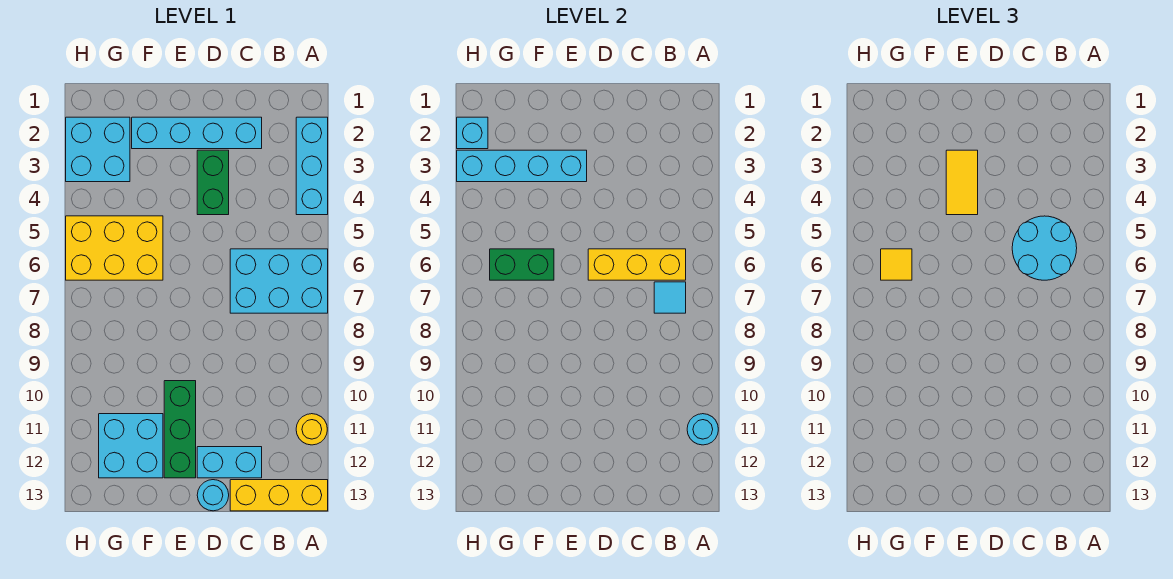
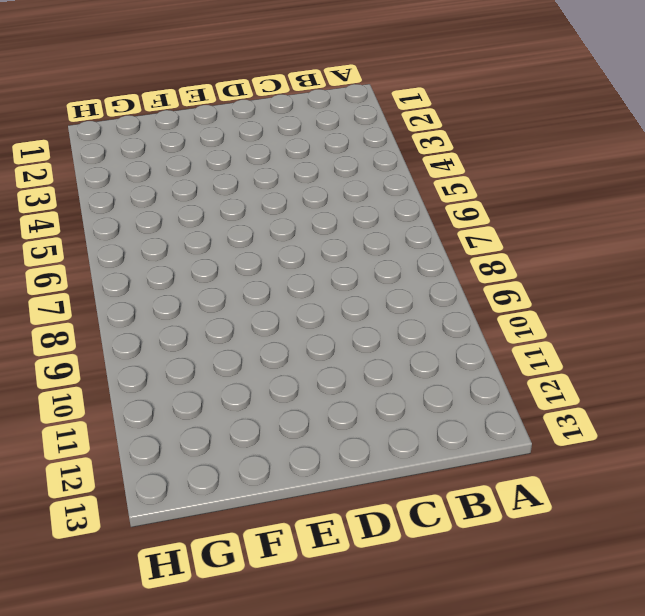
none -> cyan 1x3 brick [296,117,328,215]
none -> cyan 2x3 brick [230,249,328,313]
none -> yellow 1x1 round brick [296,414,327,445]

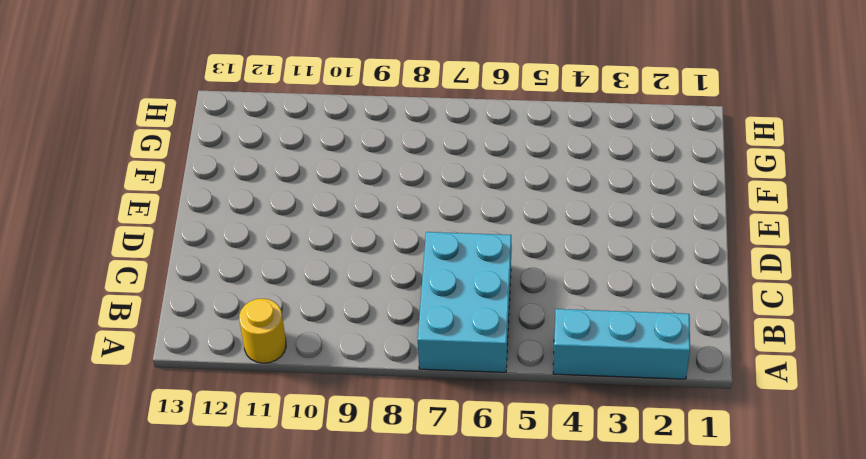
none -> yellow 1x3 brick [230,480,328,511]
none -> cyan 1x4 brick [132,117,262,149]
none -> cyan 1x2 brick [197,447,262,478]

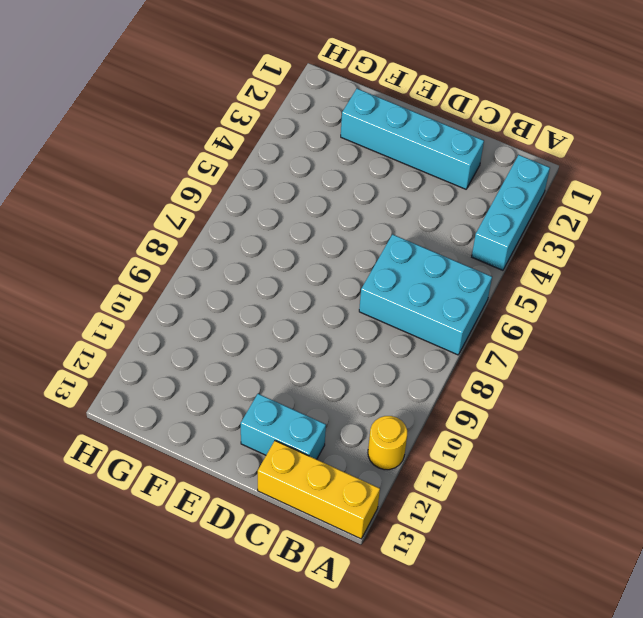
none -> green 1x2 brick [197,150,229,215]
none -> cyan 1x1 round brick [197,480,229,511]
none -> green 1x3 brick [164,381,196,478]

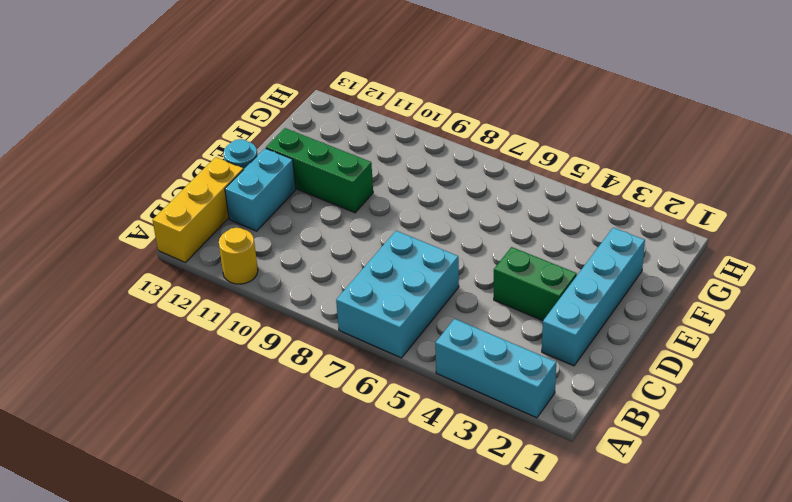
none -> yellow 2x3 brick [66,216,163,280]
none -> cyan 2x2 brick [99,414,163,478]
none -> cyan 2x2 brick [66,117,130,182]

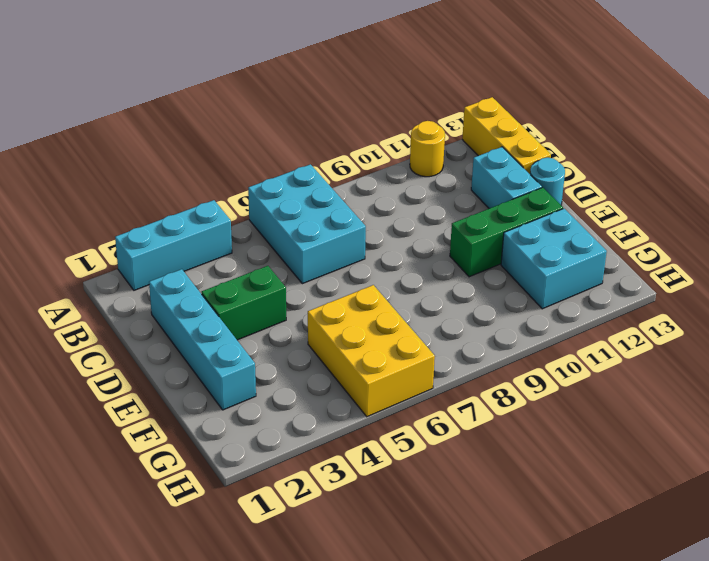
none -> cyan 2x2 brick [66,117,130,182]
none -> cyan 1x1 round brick [687,414,718,445]
none -> yellow 1x3 brick [588,249,686,280]

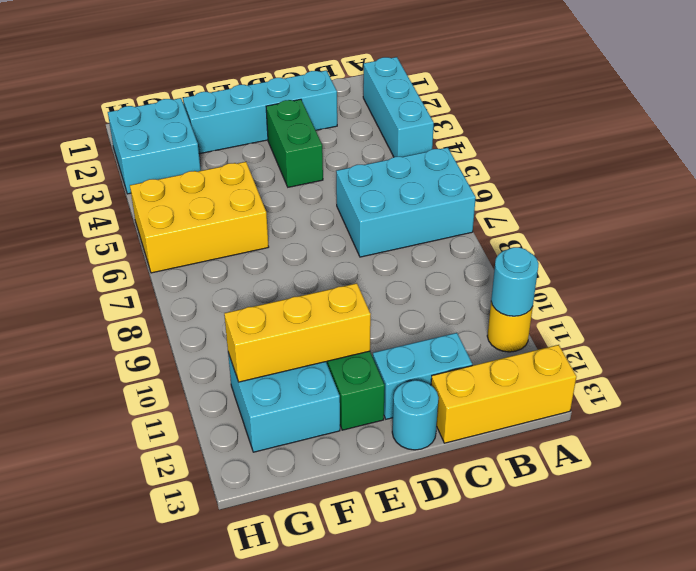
yellow 1x3 brick [224,283,371,382] -> yellow 1x3 brick moved to [588,249,686,280]
none -> cyan 1x1 tile [654,282,686,313]
none -> cyan 1x4 brick [457,150,587,182]
none -> green 1x2 brick [490,249,554,280]

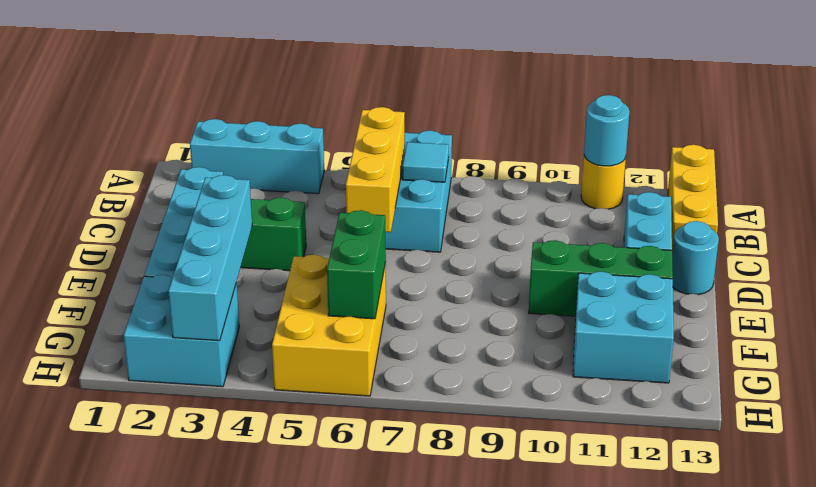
none -> cyan 1x1 brick [457,117,488,149]
none -> cyan 2x2 round brick [1012,216,1077,280]
none -> yellow 1x2 tile [946,150,978,215]

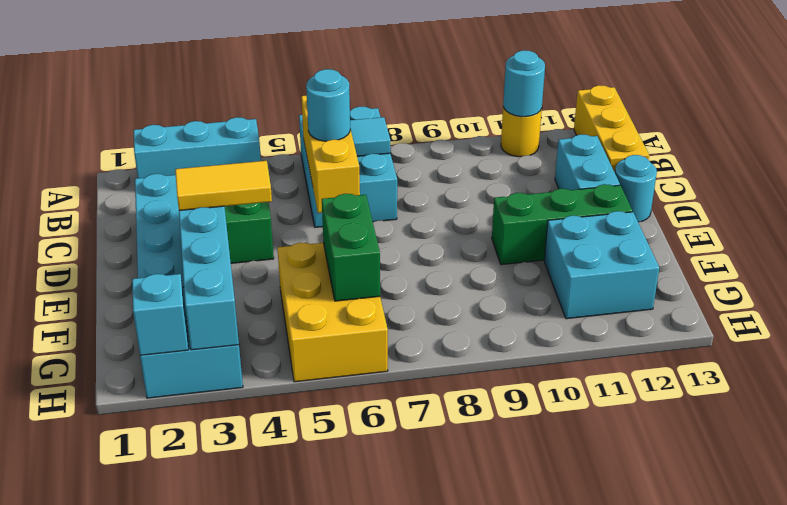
cyan 1x1 round brick [306,69,350,141] -> cyan 2x2 round brick [1012,216,1077,280]
none -> yellow 1x1 tile [881,249,912,280]

